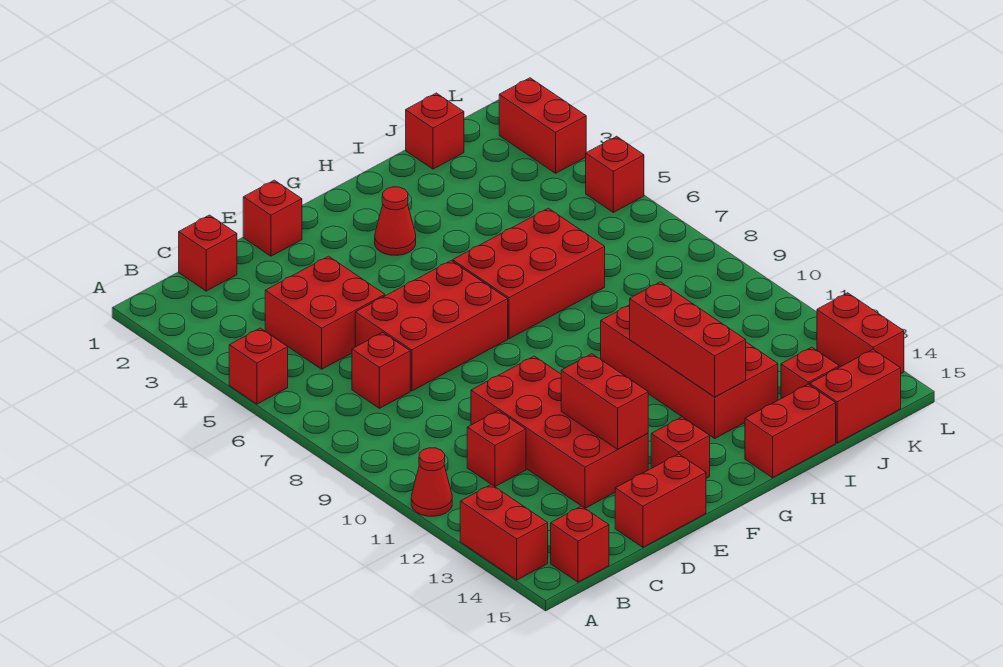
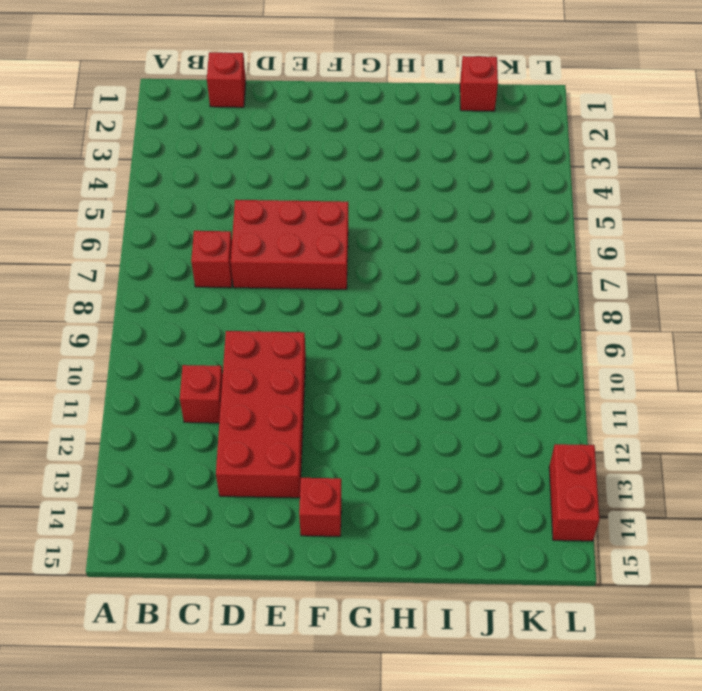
none -> red 1x1 brick [229,328,288,404]
none -> red 1x1 cone [411,448,452,516]
none -> red 1x2 brick [460,485,548,580]

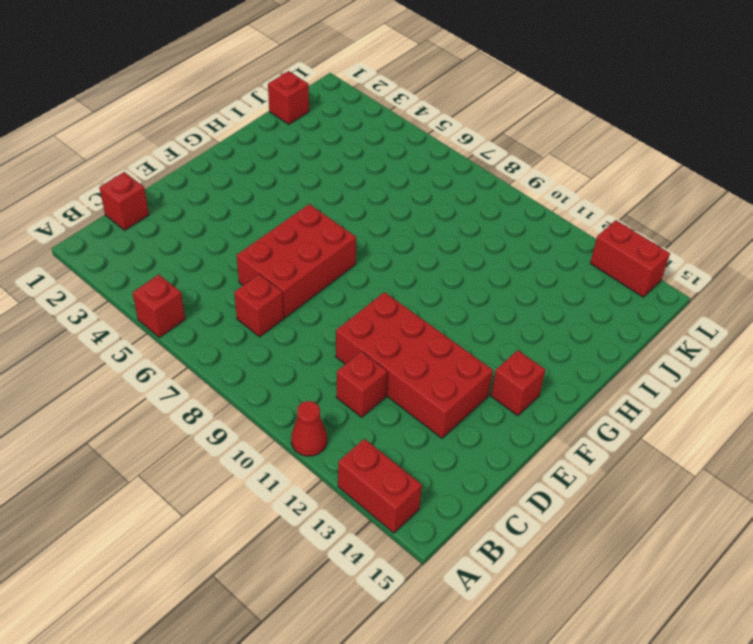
none -> red 1x1 brick [551,506,609,582]
none -> red 2x2 brick [265,256,385,369]
none -> red 1x2 brick [615,454,706,547]

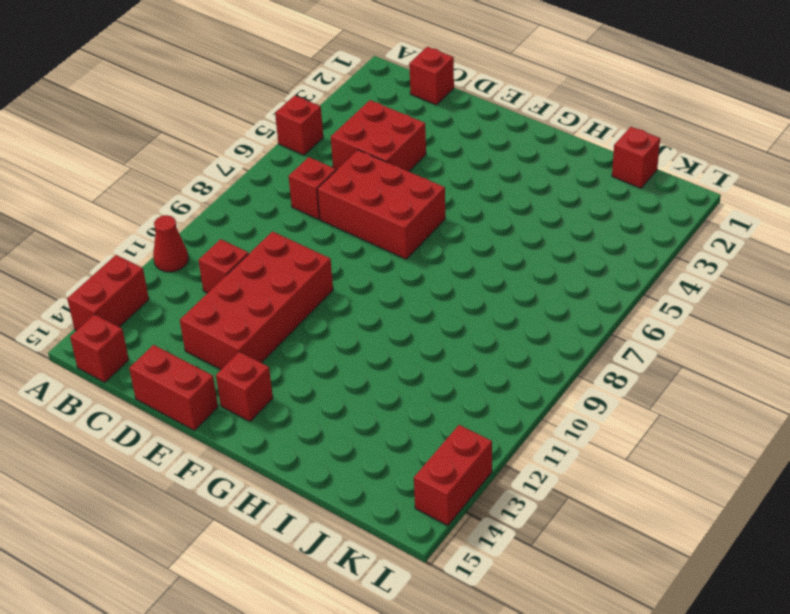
none -> red 1x1 brick [243,180,302,256]
none -> red 1x1 cone [375,187,416,255]
none -> red 2x3 brick [453,208,605,339]

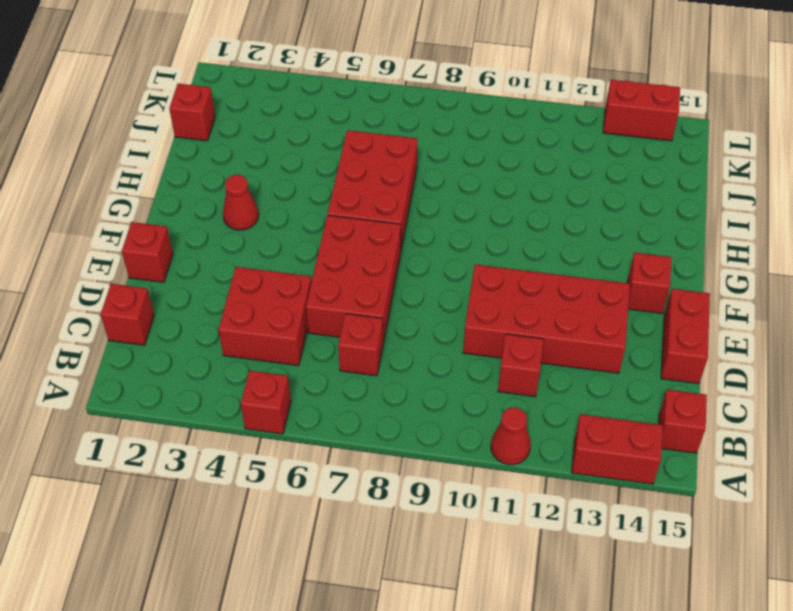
none -> red 2x4 brick [601,305,778,438]
none -> red 1x2 brick [745,384,836,478]
none -> red 1x1 brick [781,347,839,399]

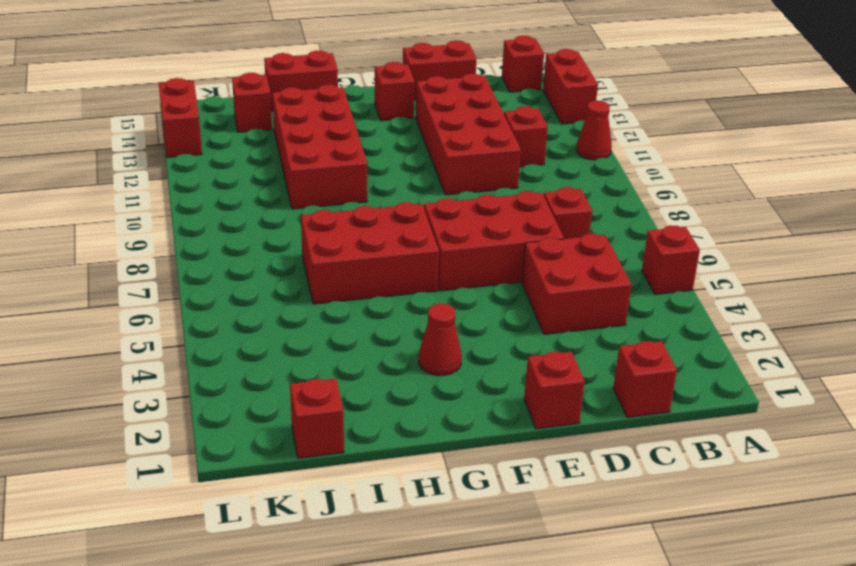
none -> red 1x2 brick [810,350,901,443]
none -> red 1x2 brick [499,78,586,173]
none -> red 1x1 brick [586,136,644,212]

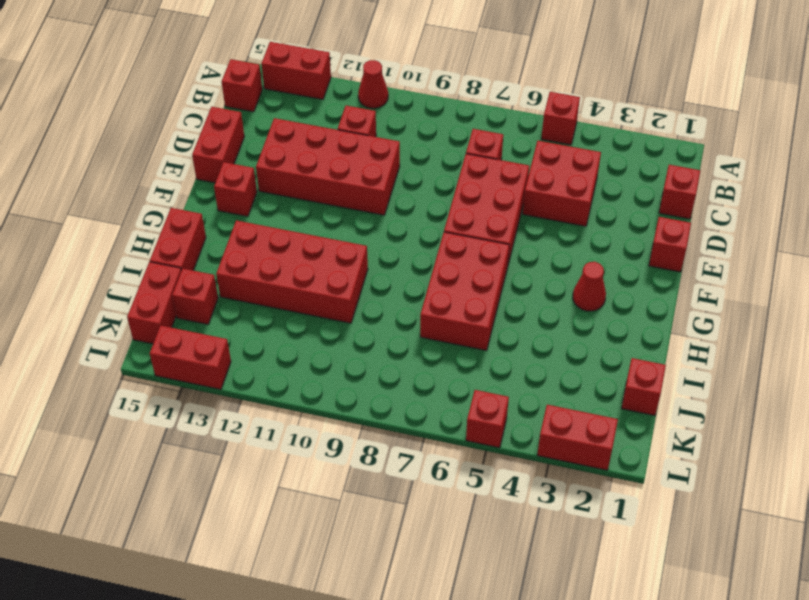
none -> red 1x2 brick [561,354,648,449]
none -> red 1x3 brick [630,282,746,397]

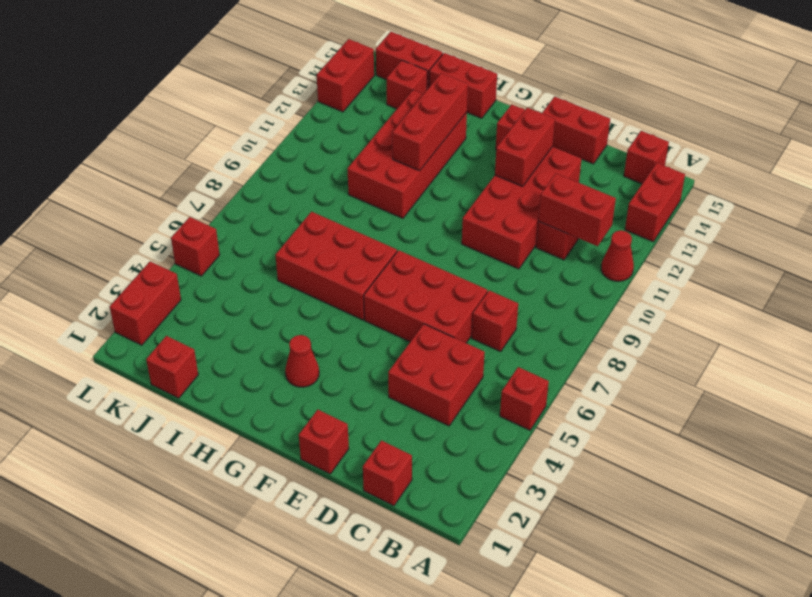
red 1x2 brick [538,174,616,246] -> none

